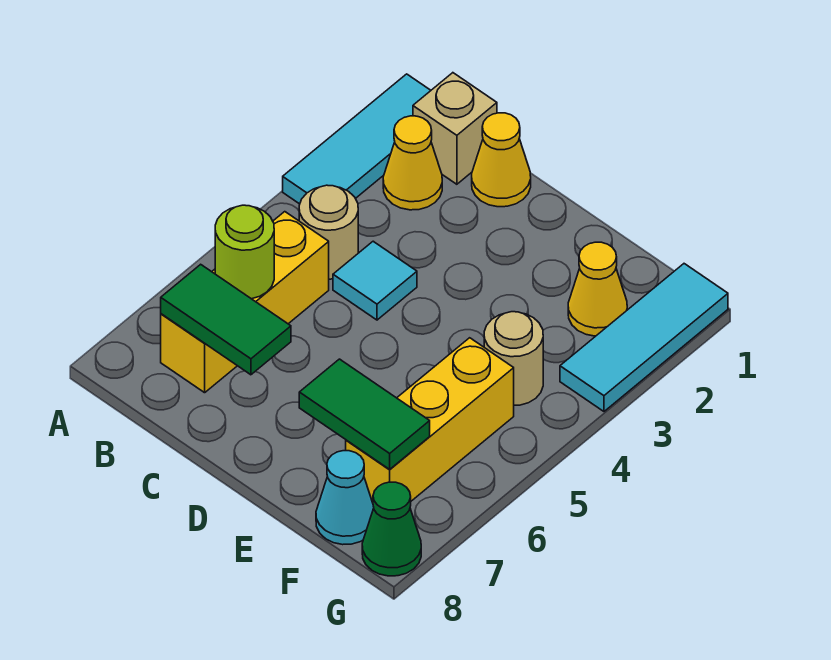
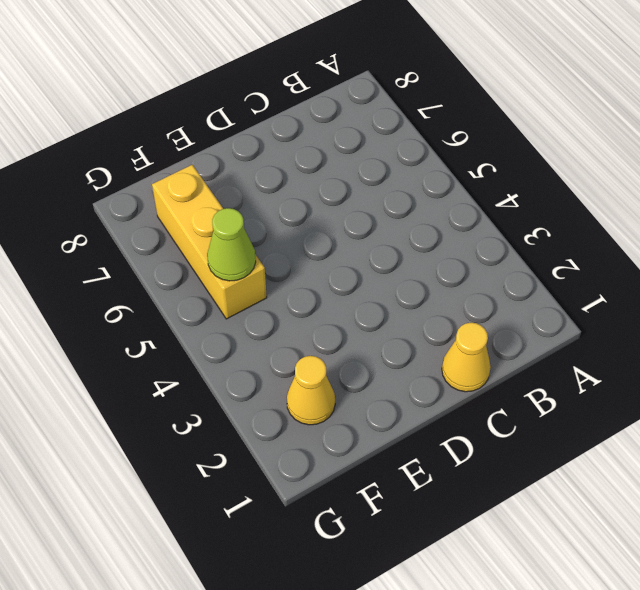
lime 1x1 cone [207,208,256,281] -> none
none -> cyan 1x3 tile [283,74,431,204]
none -> tan 1x1 brick [413,73,497,184]
none -> yellow 1x1 cone [383,116,442,210]

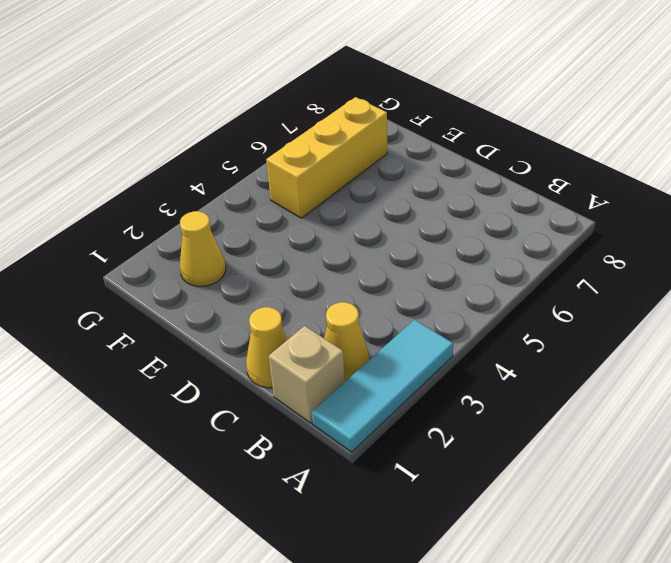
none -> tan 1x1 round brick [299,185,358,279]
none -> yellow 1x3 brick [161,212,329,393]
none -> cyan 1x1 tile [333,241,417,320]

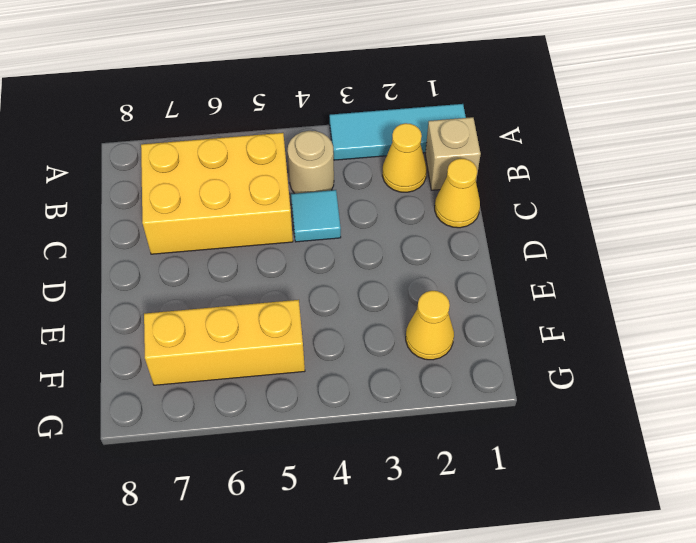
yellow 2x3 brick [141,133,293,254] -> yellow 1x3 brick [161,212,329,393]
none -> tan 1x1 round brick [484,312,543,405]
none -> cyan 1x1 cone [316,451,374,545]
none -> cyan 1x3 tile [560,264,728,411]

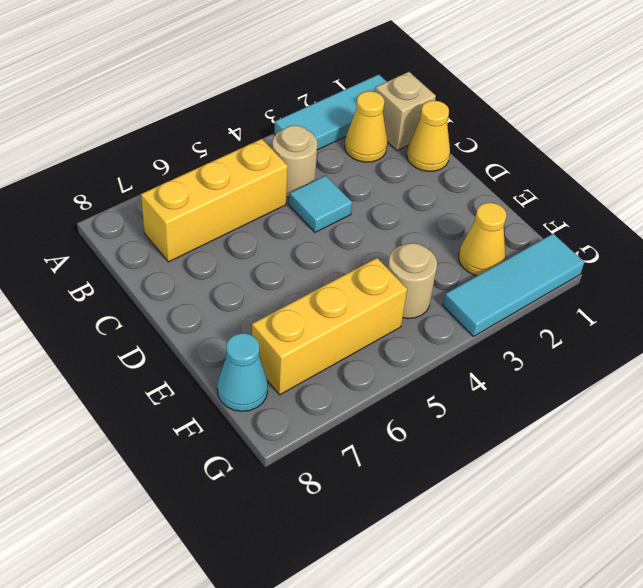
none -> green 1x1 cone [362,482,421,576]
none -> lime 1x1 round brick [215,205,274,299]
none -> green 1x2 tile [161,264,291,375]

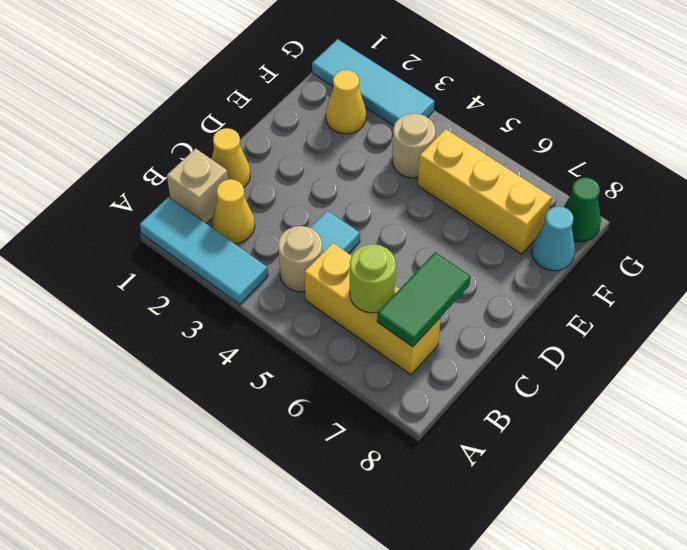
none -> green 1x2 tile [299,359,430,470]

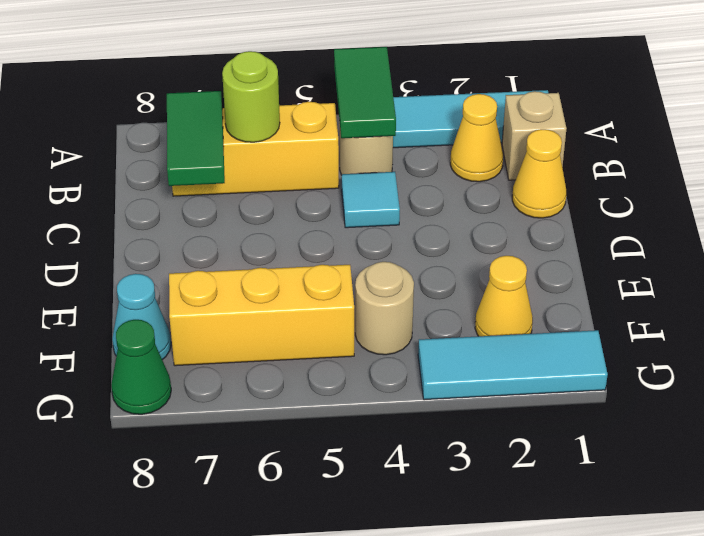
green 1x2 tile [334,47,396,138] -> green 1x2 tile moved to [299,359,430,470]

